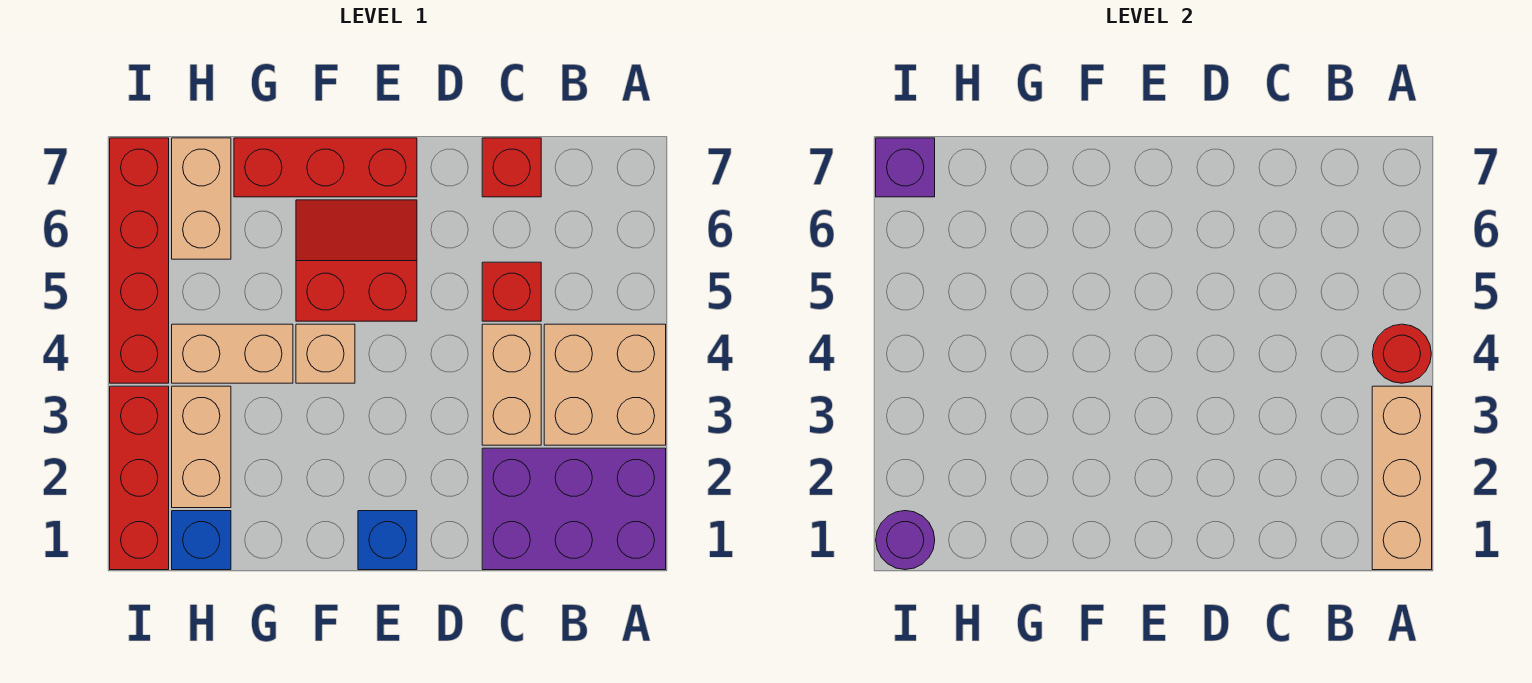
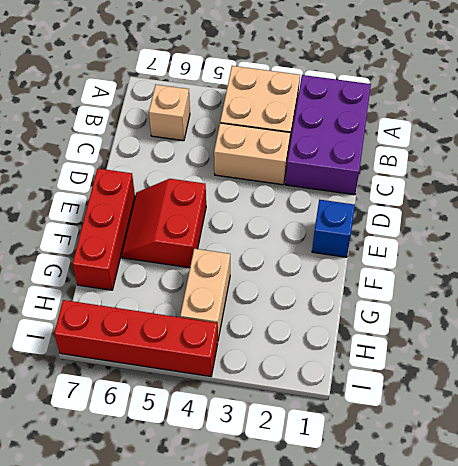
tan 1x1 brick [149,85,190,141] -> tan 1x1 brick moved to [296,324,355,383]
none -> red 1x1 brick [482,262,541,321]
none -> red 1x1 brick [482,138,541,197]
none -> blue 1x1 brick [172,511,231,570]

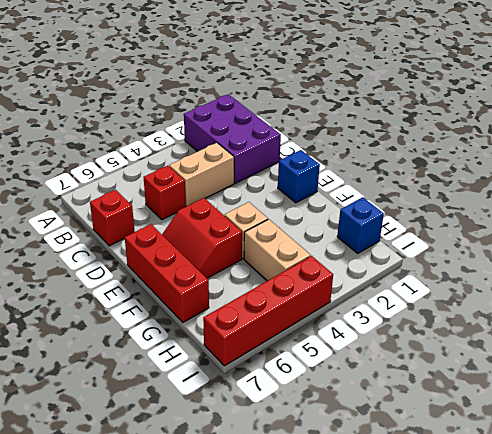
none -> tan 2x2 brick [544,324,666,445]
none -> tan 1x2 brick [172,386,231,508]
none -> tan 1x2 brick [172,138,231,259]

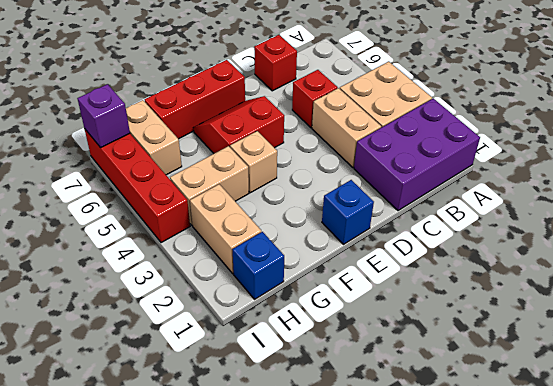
none -> red 1x3 brick [110,386,169,570]
none -> tan 1x3 brick [1372,386,1432,570]
none -> red 1x1 round brick [1372,324,1431,383]

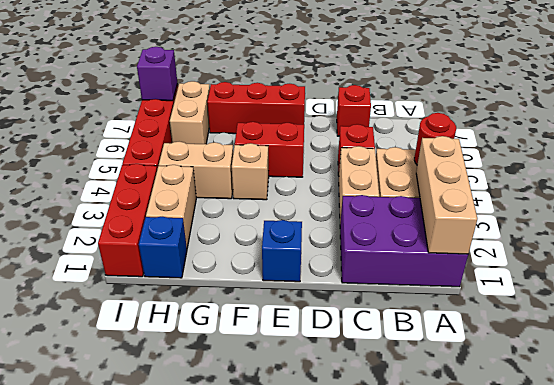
none -> purple 1x1 round brick [876,511,935,570]

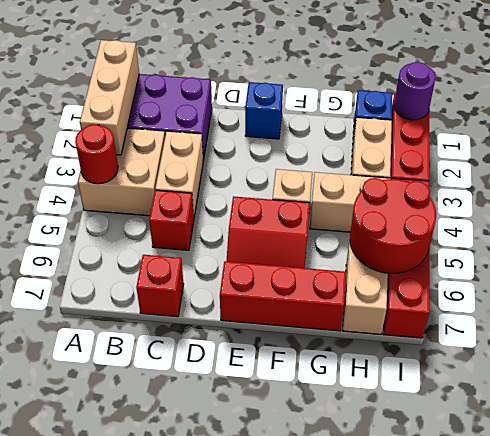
red 2x2 round brick [350,178,436,273] -> none
none -> purple 1x1 brick [876,138,935,197]

